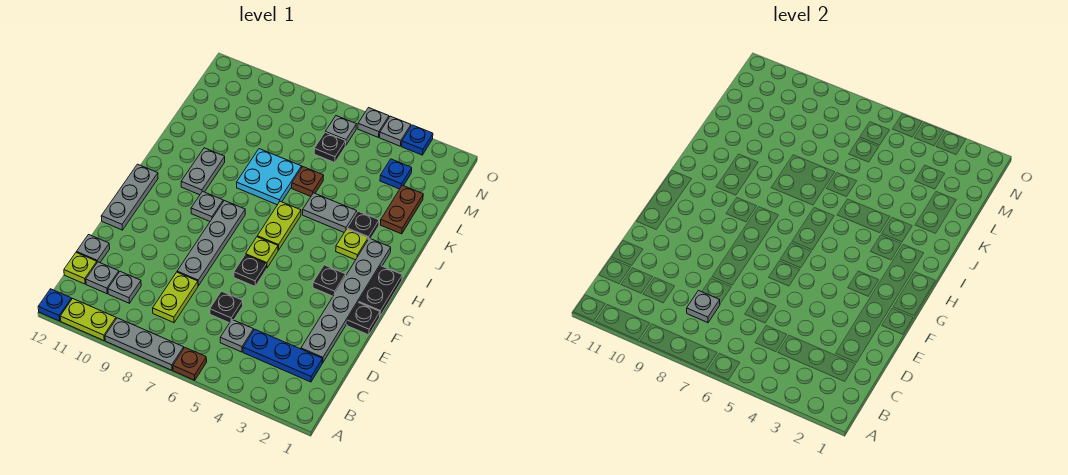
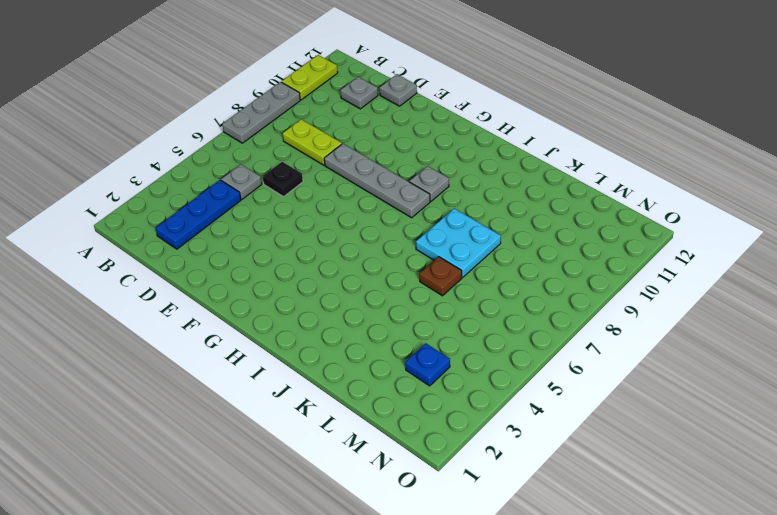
none -> brown 1x1 plate [173,348,207,380]
none -> blue 1x1 plate [38,289,72,321]
none -> grey 1x1 plate [108,271,141,303]
none -> lime 1x1 plate [64,252,97,284]

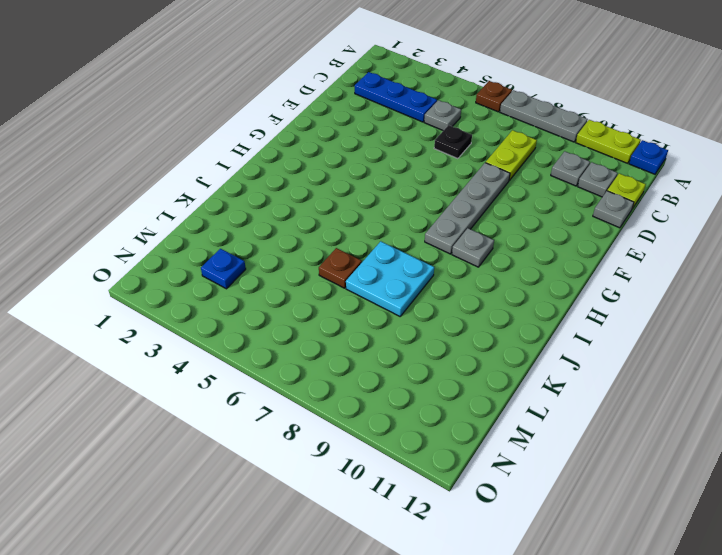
none -> grey 1x6 plate [301,238,391,363]
none -> black 1x1 plate [347,302,380,335]
none -> black 1x1 plate [234,255,266,286]
none -> grey 1x3 plate [101,164,158,230]

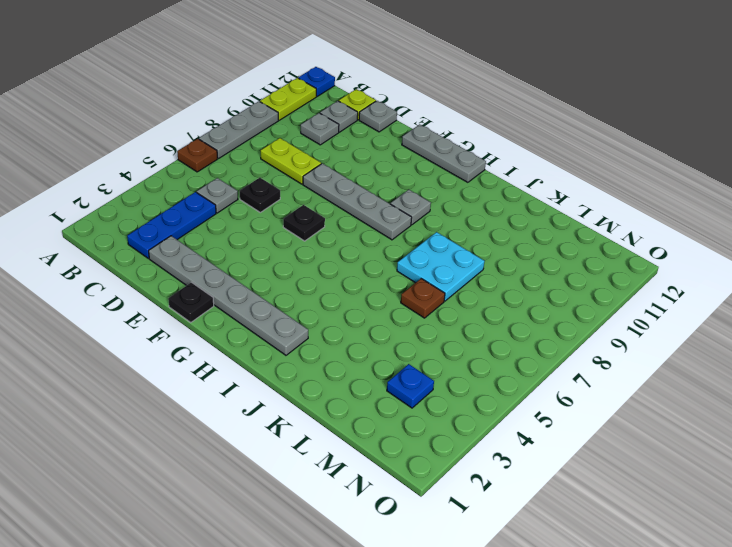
none -> black 1x2 plate [359,266,402,316]
none -> black 1x1 plate [313,265,346,296]
none -> lime 1x1 plate [246,237,278,268]
none -> lime 1x2 plate [257,201,301,250]

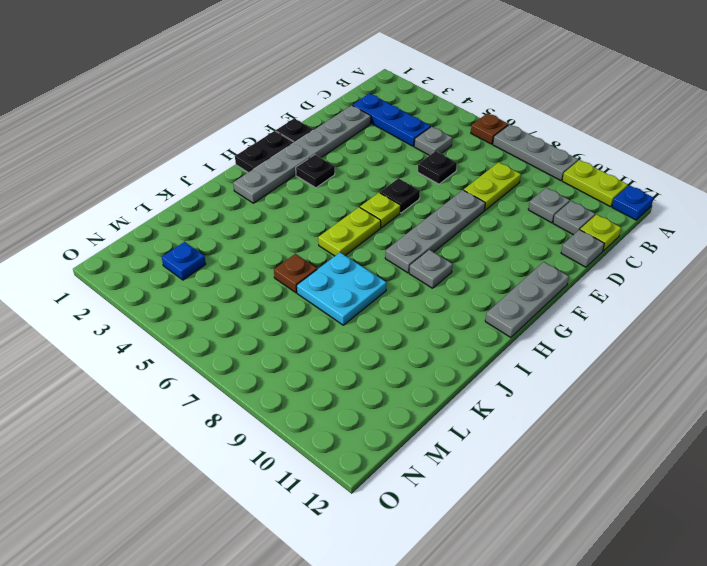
none -> lime 1x1 plate [336,229,368,260]
none -> grey 1x2 plate [181,148,225,195]
none -> black 1x1 plate [347,211,379,239]
none -> grey 1x2 plate [303,193,357,232]

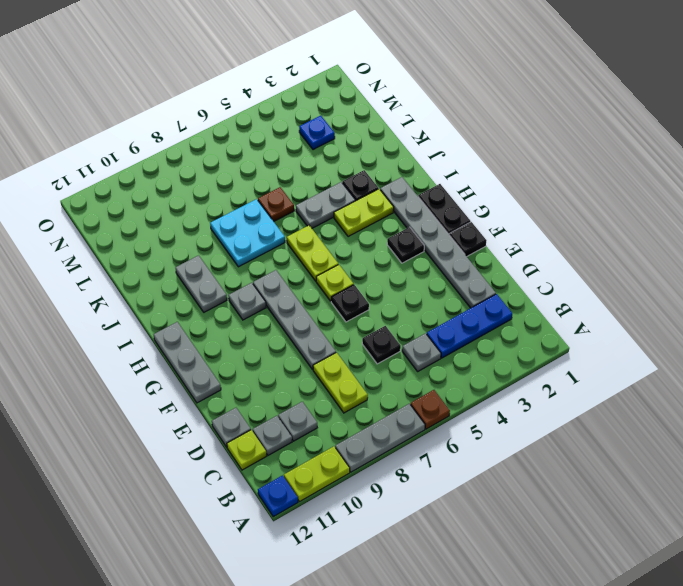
lime 1x2 plate [334,189,394,237] -> lime 1x1 plate [336,229,368,260]
none -> brown 1x2 plate [381,185,423,234]
none -> black 1x1 plate [314,132,346,163]
none -> grey 1x1 plate [326,116,356,146]
none -> blue 1x1 plate [402,125,433,155]

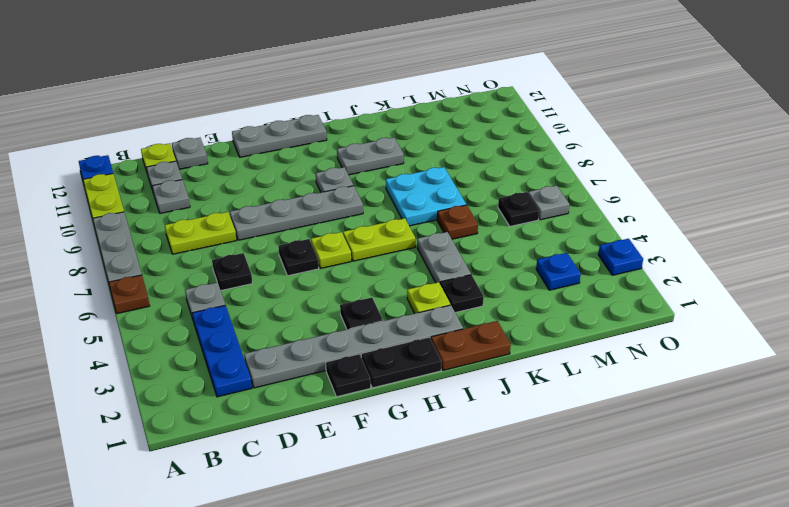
brown 1x2 plate [431,321,511,370] -> brown 1x2 plate moved to [381,185,423,234]
none -> grey 1x1 plate [380,116,411,146]
none -> grey 1x1 plate [358,108,389,137]
none -> grey 1x1 plate [687,291,720,323]

